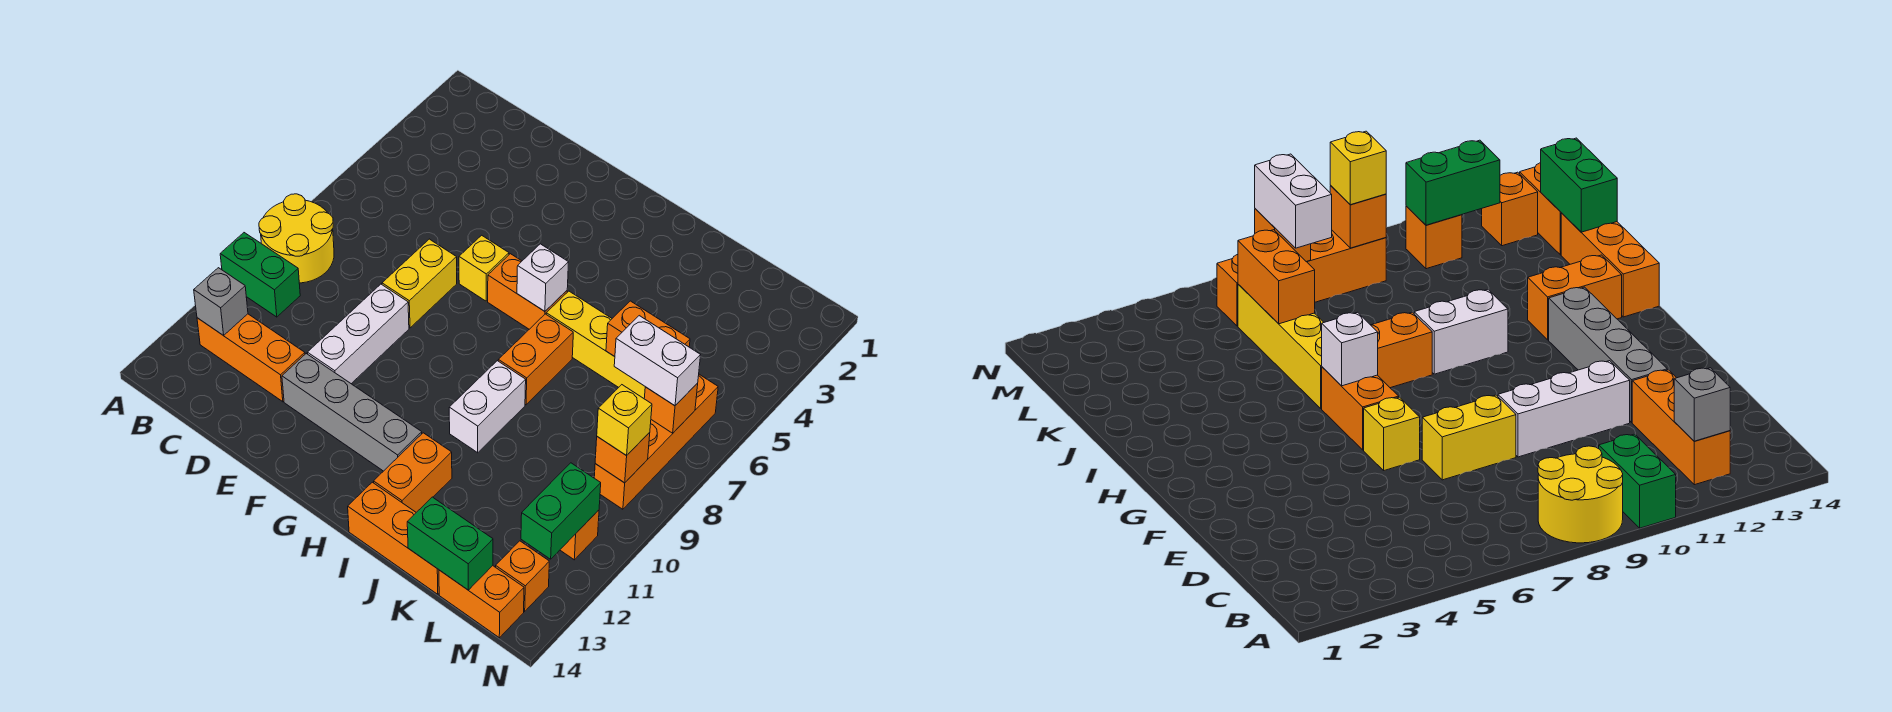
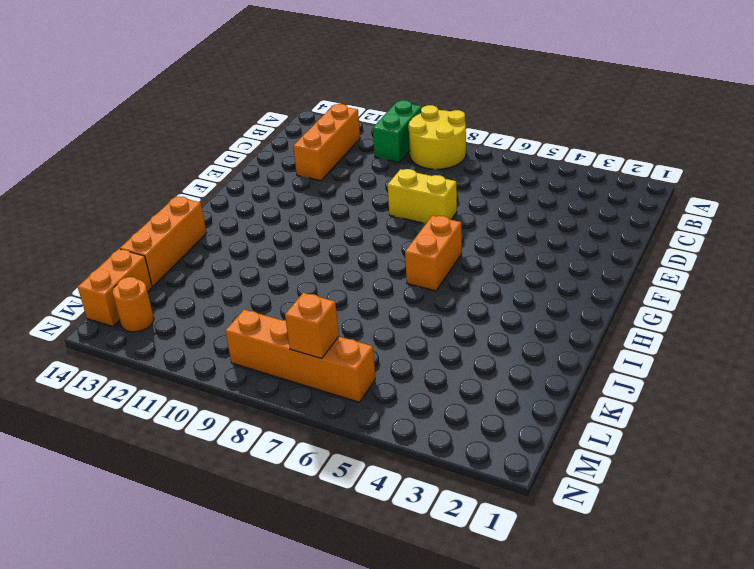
orange 1x1 round brick [113,277,154,332] -> orange 1x1 brick [496,541,549,611]
none -> white 1x3 brick [307,284,409,384]
none -> grey 1x4 brick [282,354,422,471]
none -> yellow 1x1 brick [459,235,509,301]

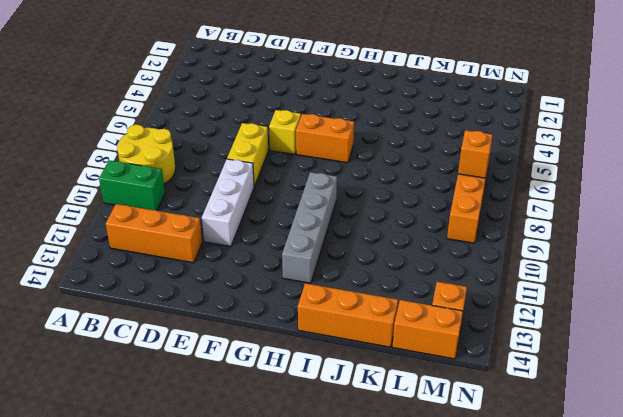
grey 1x4 brick [282,172,337,283] -> grey 1x4 brick turned to [282,354,422,471]
none -> yellow 1x4 brick [546,291,645,398]
none -> orange 1x2 brick [498,314,573,405]
none -> white 1x2 brick [449,361,526,453]

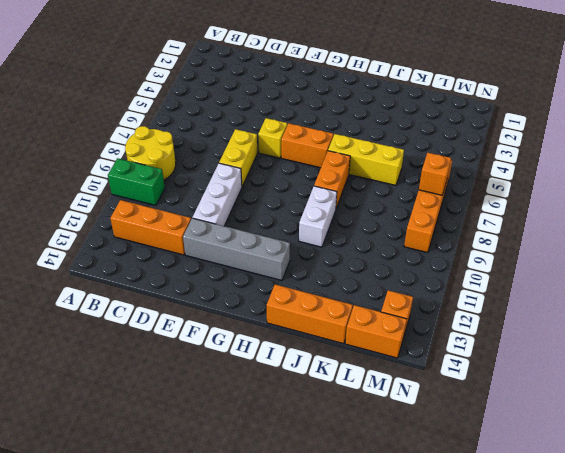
yellow 1x3 brick [328,134,404,185] -> yellow 1x4 brick [546,291,645,398]
none -> orange 1x2 brick [374,433,452,512]
none -> orange 1x1 brick [560,510,599,560]
none -> grey 1x1 brick [194,268,248,336]

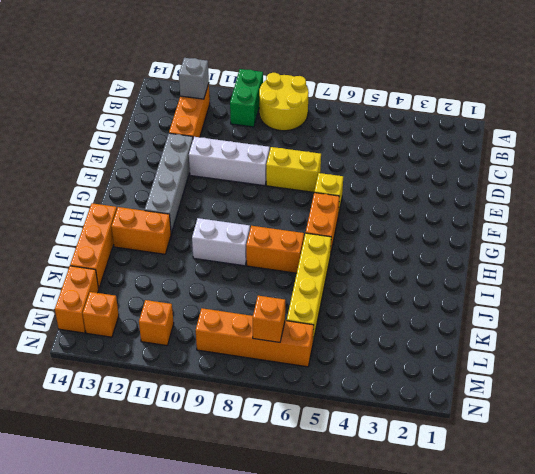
none -> white 1x1 brick [517,244,569,311]
none -> orange 1x2 brick [606,301,690,357]
none -> green 1x2 brick [407,497,493,590]

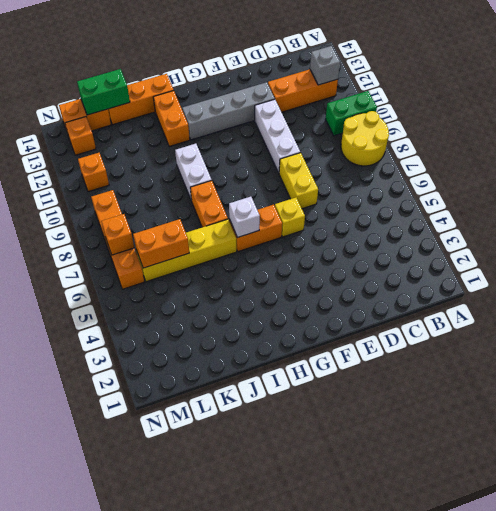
none -> orange 1x1 brick [595,432,650,483]
none -> green 1x2 brick [521,463,601,559]
none -> white 1x2 brick [614,316,700,406]

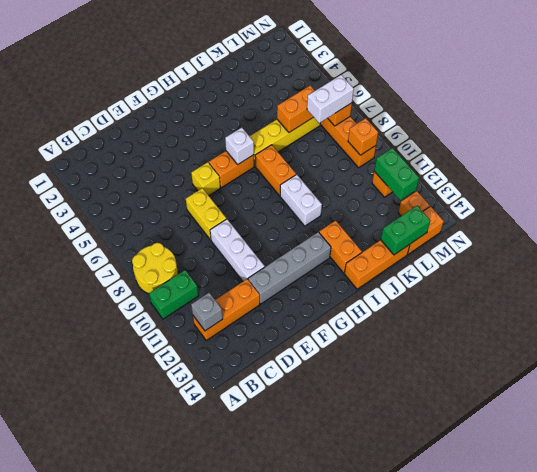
none -> yellow 1x1 brick [597,385,652,456]

